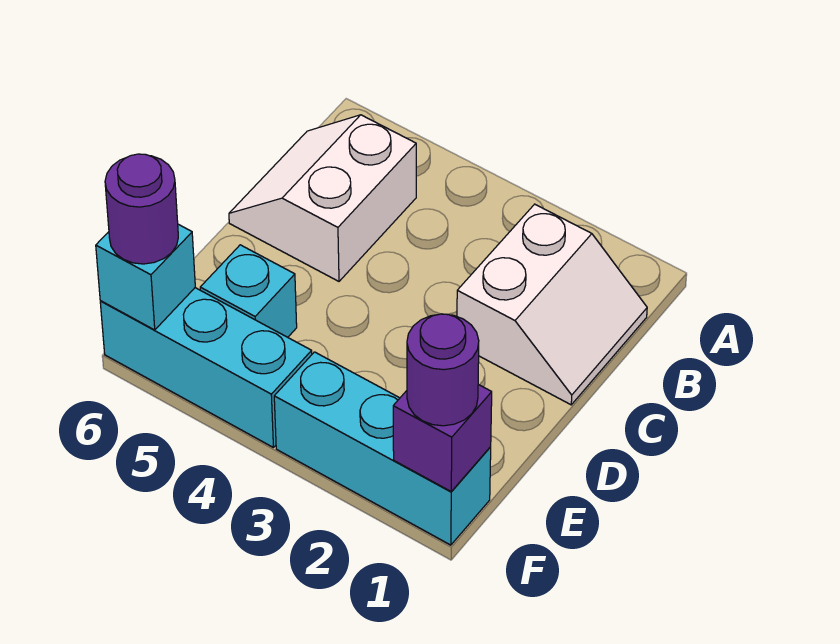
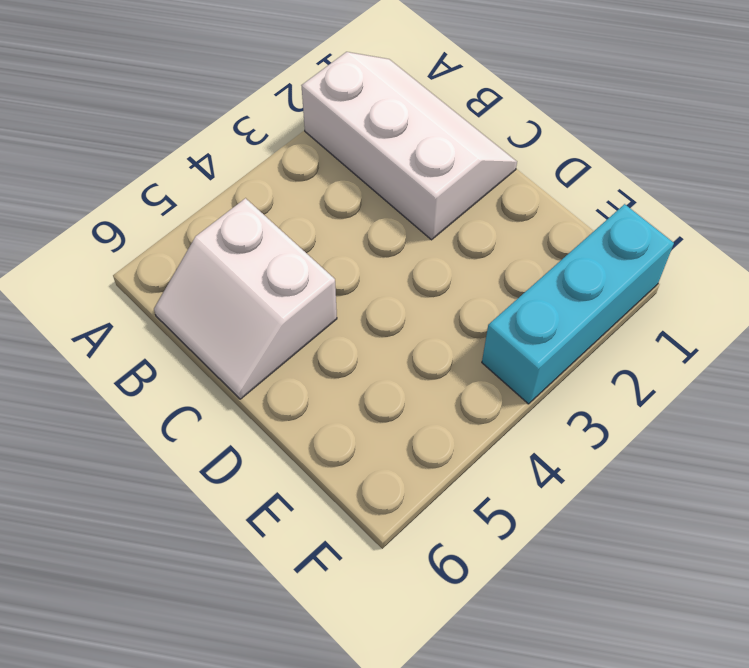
white 2x3 slope [301,52,517,240] -> white 2x2 slope [457,204,647,405]
none -> cyan 1x1 brick [200,245,297,337]
none -> cyan 1x3 brick [100,288,312,447]

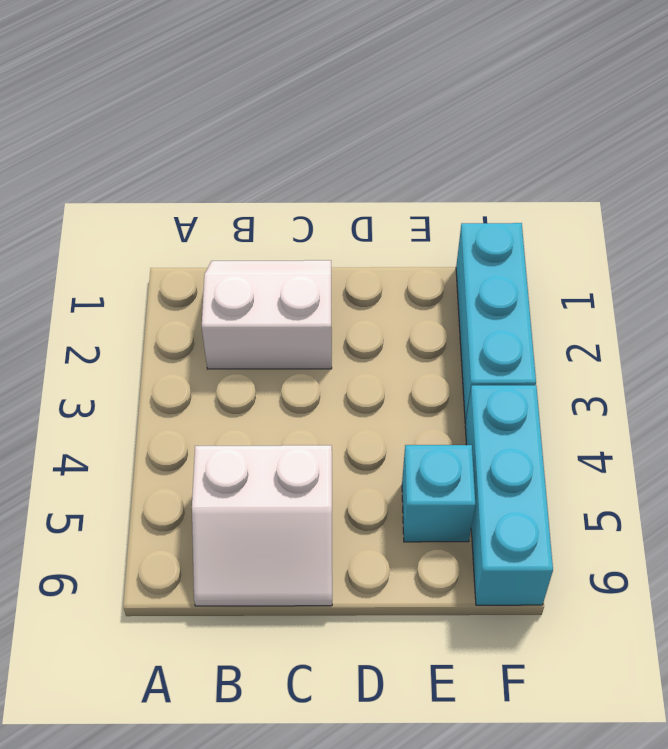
none -> purple 1x1 brick [393,385,492,492]
none -> cyan 1x1 brick [96,224,195,330]

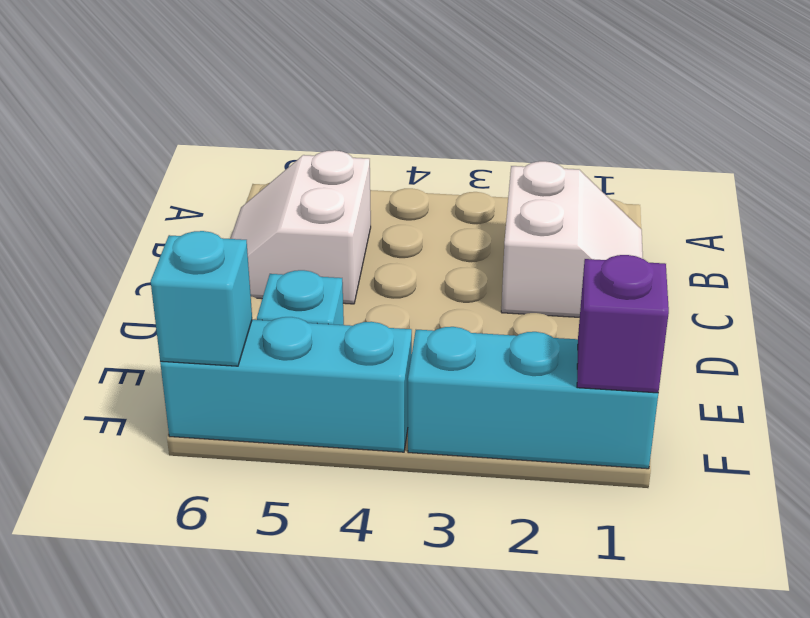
none -> purple 1x1 round brick [407,314,479,426]
none -> purple 1x1 round brick [105,154,178,264]

